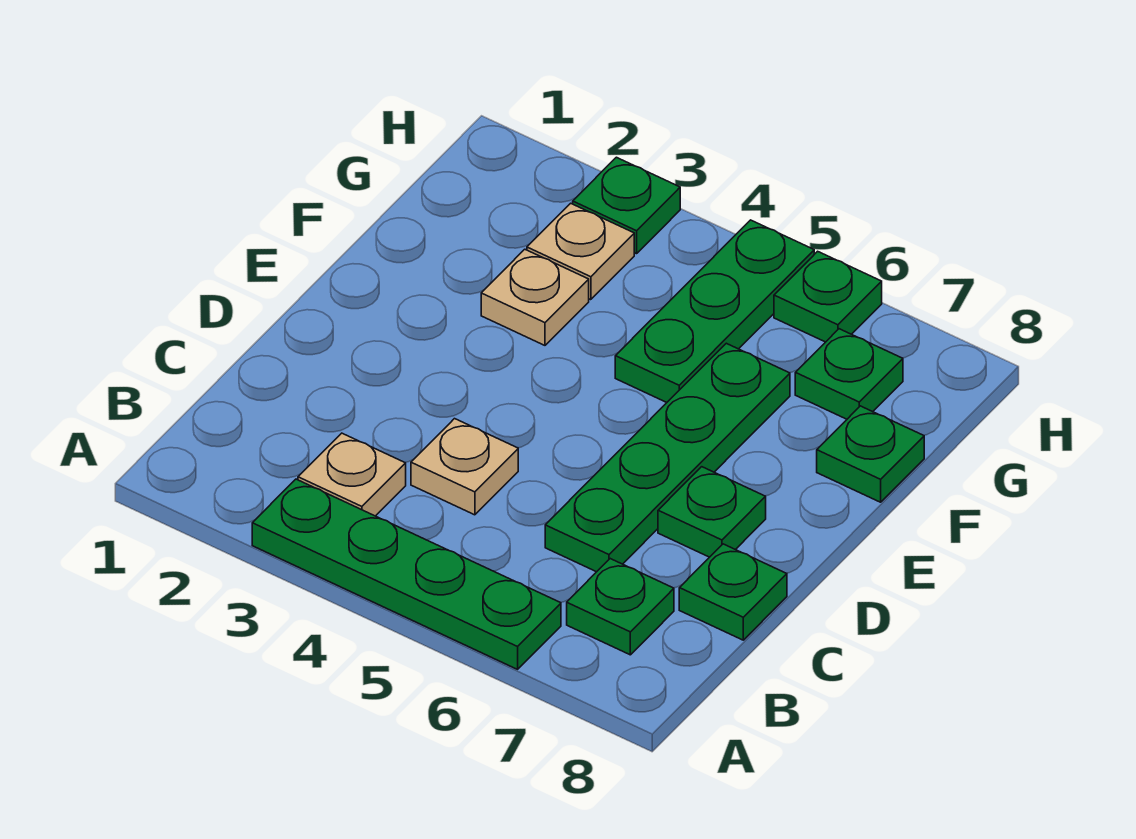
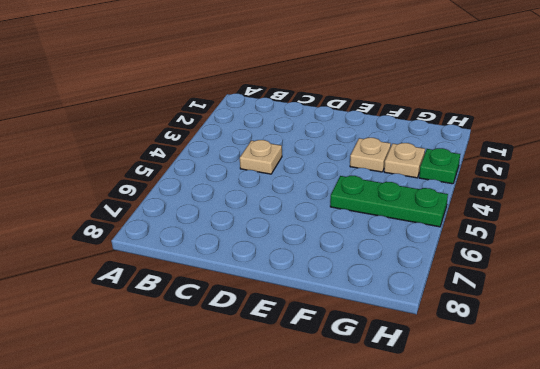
none -> green 1x4 plate [252,479,561,669]
none -> tan 1x1 plate [298,433,406,516]
none -> green 1x1 plate [567,559,674,655]

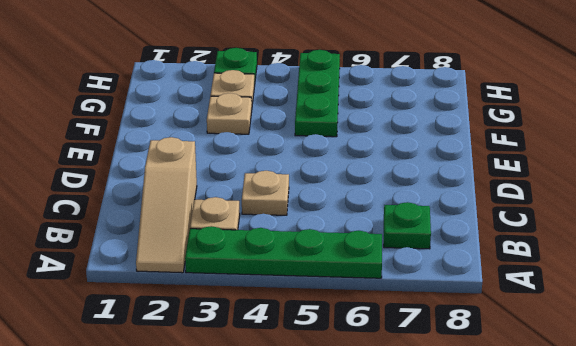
tan 1x3 slope [136,137,197,273] -> none
none -> green 1x4 plate [545,343,790,572]
none -> green 1x1 plate [679,544,787,640]
none -> green 1x1 plate [658,467,766,557]

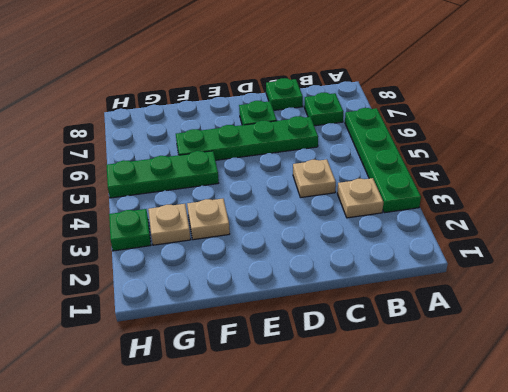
none -> green 1x1 plate [817,406,924,502]
none -> green 1x1 plate [795,329,903,419]
none -> green 1x1 plate [774,251,882,342]

